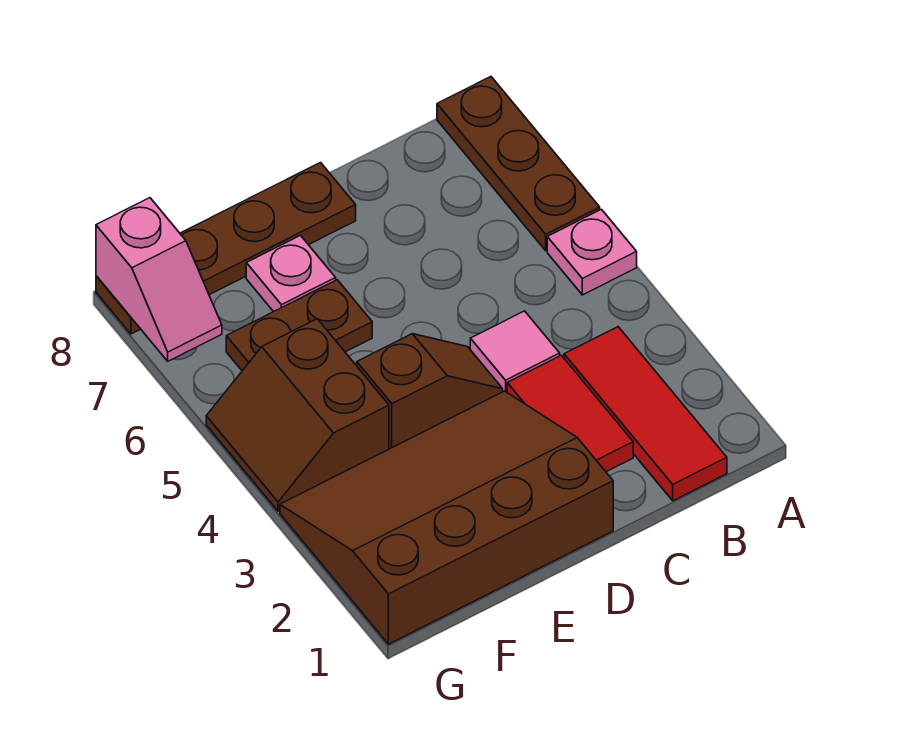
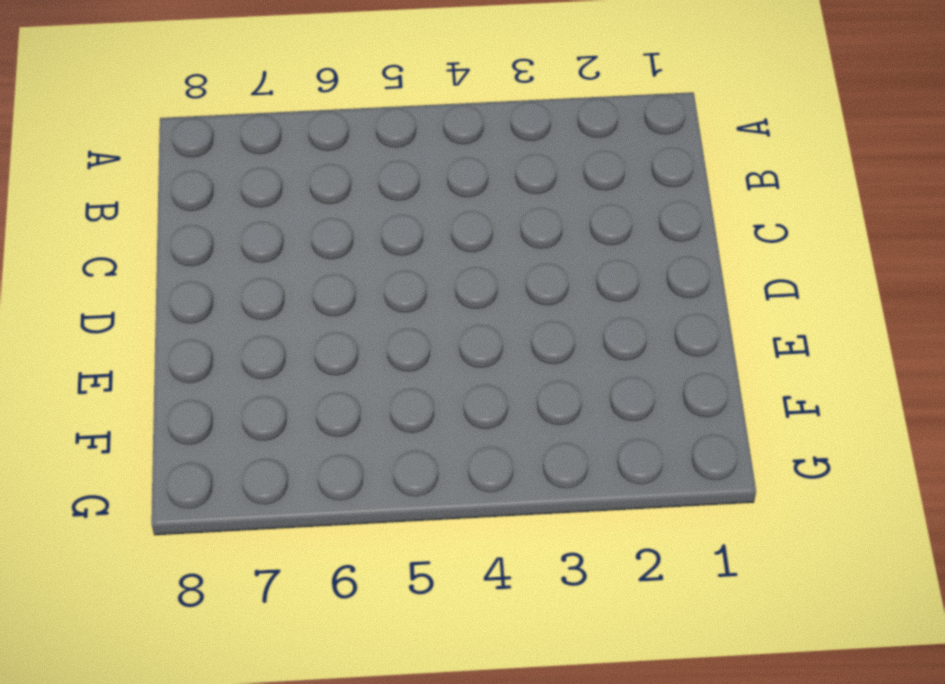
none -> pink 1x1 plate [547,209,637,295]
none -> brown 1x3 plate [437,77,600,250]
none -> red 1x3 tile [564,327,727,501]

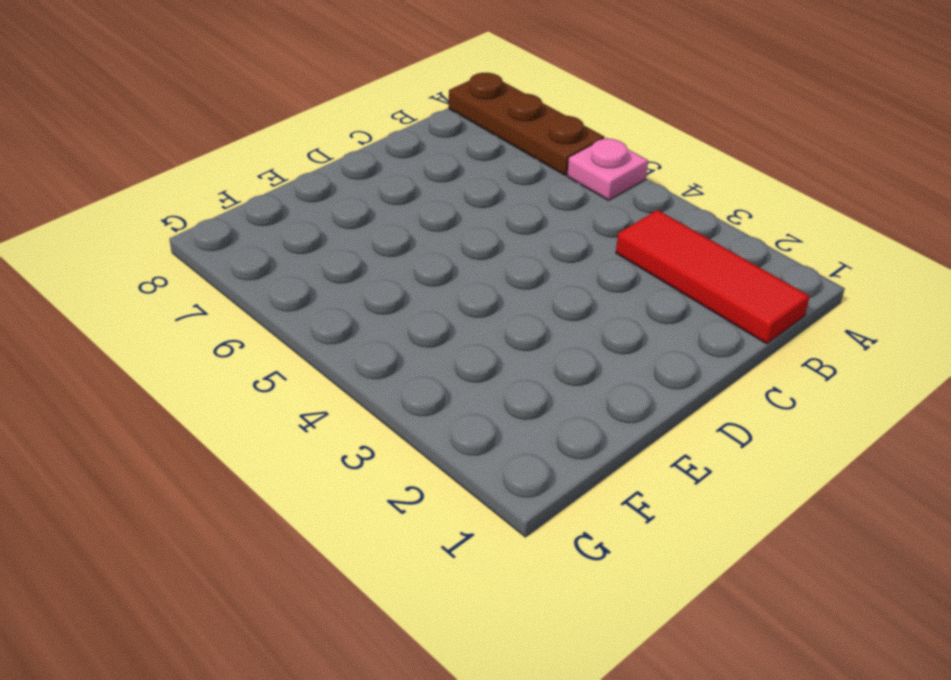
none -> red 1x2 tile [507,355,633,472]
none -> pink 1x1 tile [470,311,560,392]
none -> brown 3x4 slope [280,391,613,644]

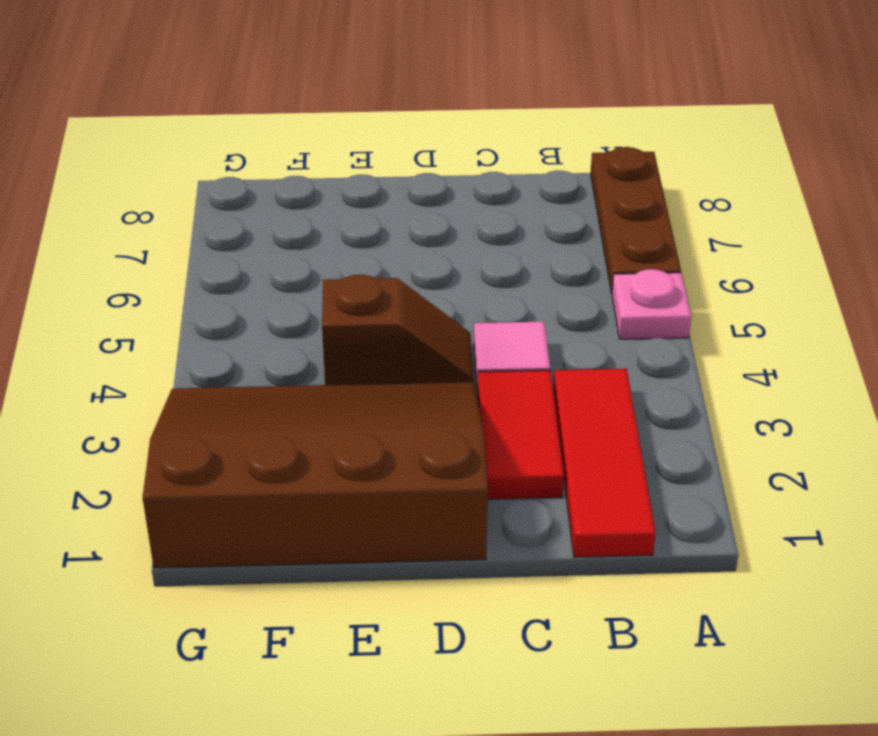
none -> brown 1x4 plate [96,163,356,334]
none -> brown 1x2 plate [226,280,372,371]
none -> pink 1x1 plate [246,235,336,312]

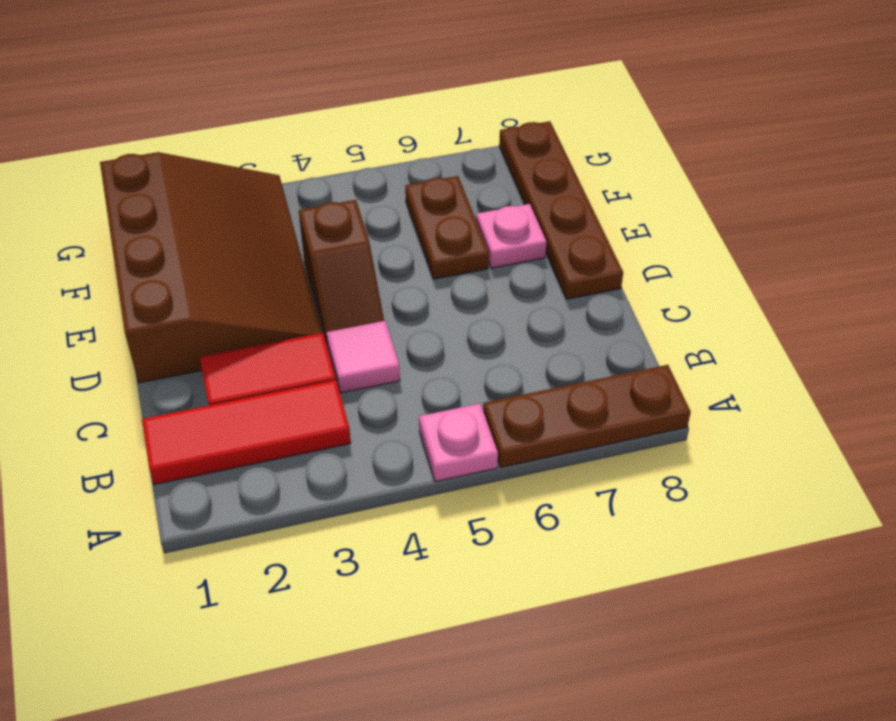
none -> brown 2x2 slope [206,319,389,511]
none -> pink 1x2 slope [96,198,222,361]

